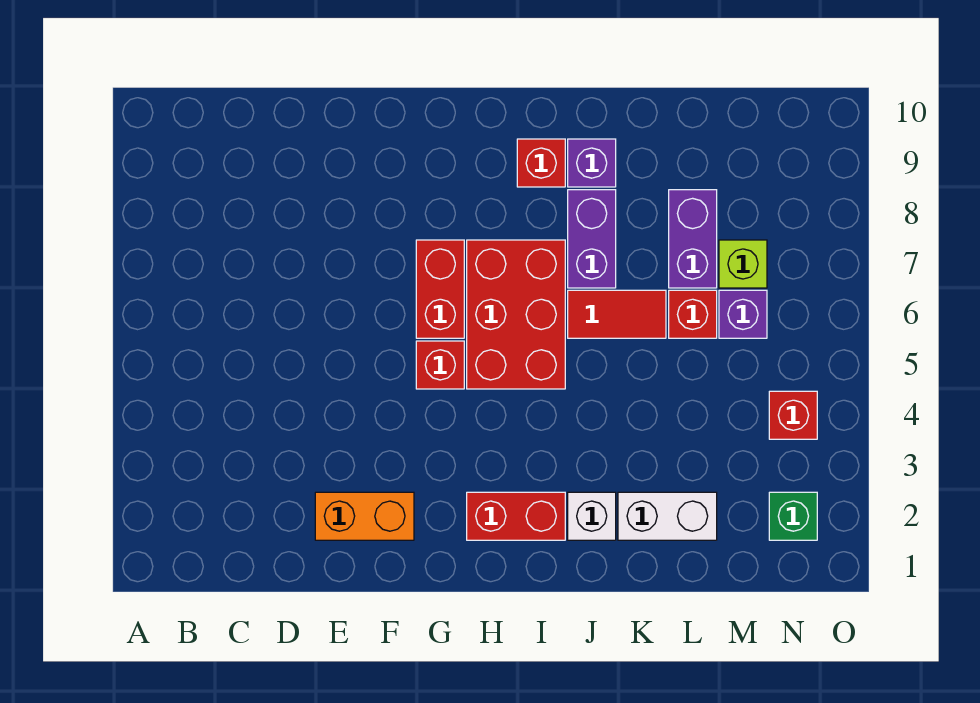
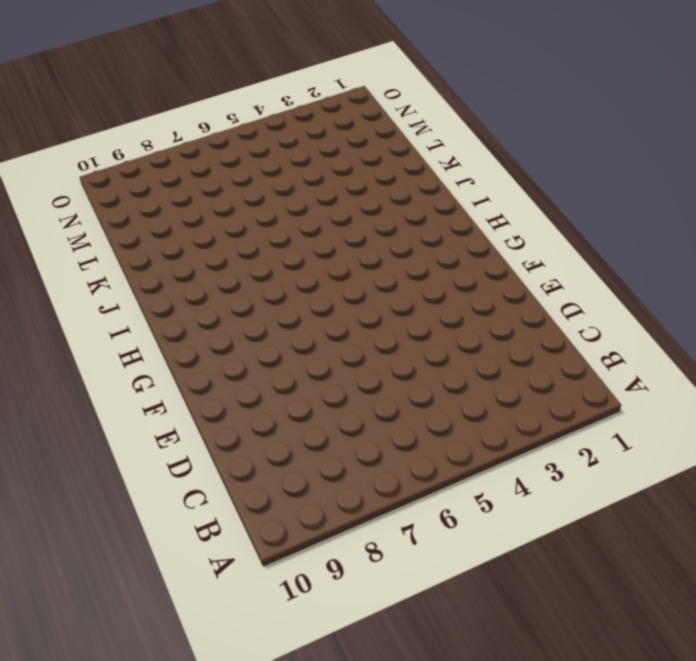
none -> orange 1x2 brick [315,492,414,540]
none -> red 1x1 brick [416,341,464,389]
none -> red 1x2 brick [416,240,464,338]

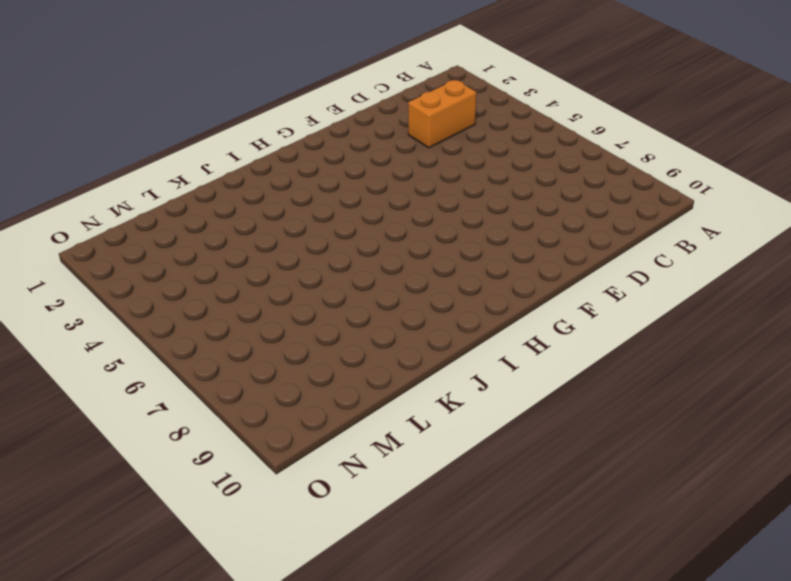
orange 1x2 brick [408,80,476,148] -> orange 1x2 brick moved to [315,492,414,540]
none -> red 1x1 brick [416,341,464,389]
none -> red 1x2 brick [416,240,464,338]
none -> red 1x2 brick [467,492,565,540]

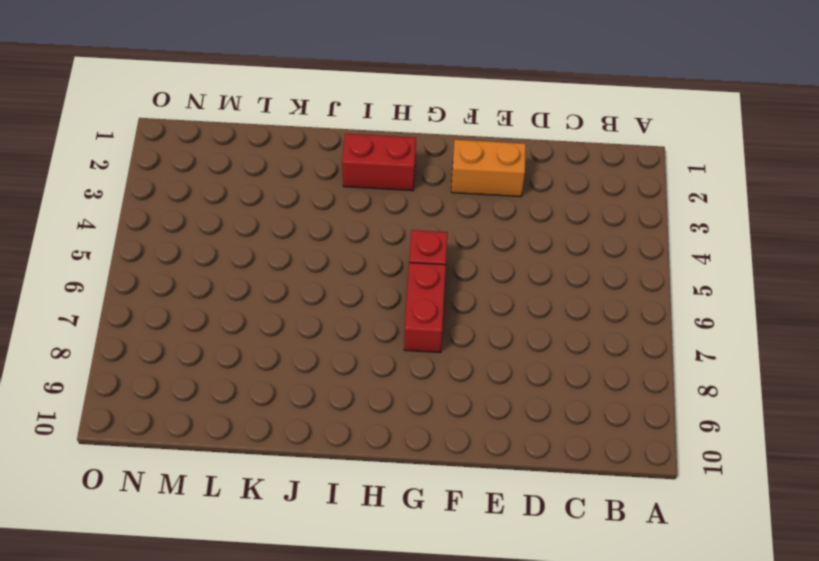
none -> red 2x3 brick [467,240,565,389]
none -> red 1x1 brick [517,139,565,187]
none -> white 1x1 brick [568,492,616,540]

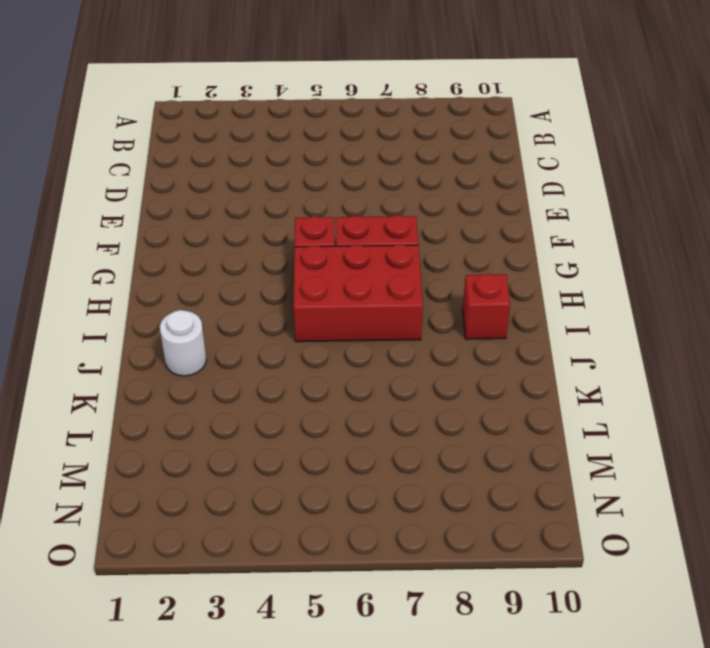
white 1x1 round brick [160,310,206,376] -> white 1x1 brick [568,492,616,540]
none -> orange 1x2 brick [315,492,414,540]
none -> red 1x2 brick [467,492,565,540]
none -> red 1x2 tile [568,290,666,338]

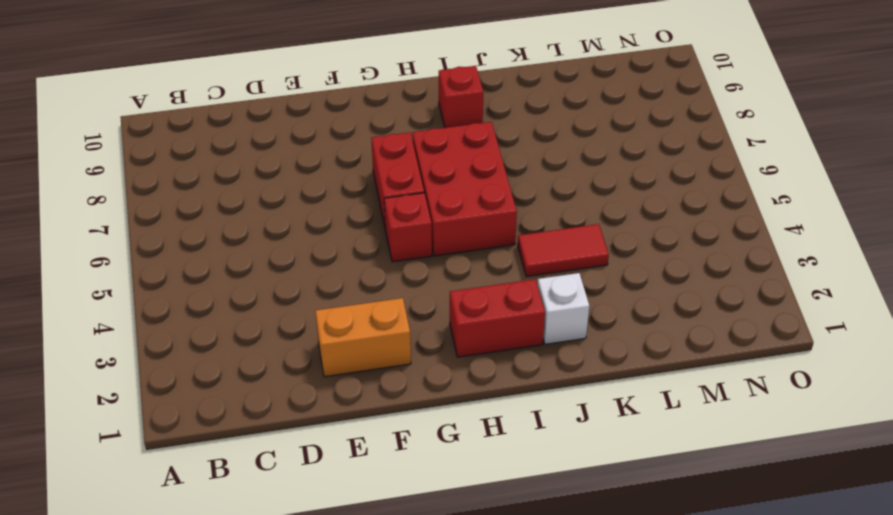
red 1x2 tile [518,224,609,277] -> red 1x2 tile moved to [568,290,666,338]
none -> purple 1x2 brick [568,190,616,288]
none -> purple 1x1 brick [568,139,616,187]
none -> white 1x2 brick [618,492,717,540]

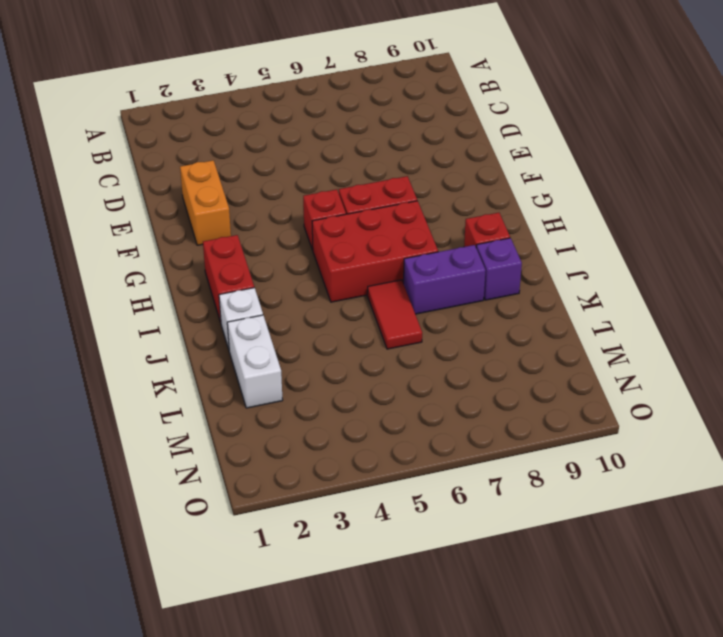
none -> red 1x1 brick [669,290,717,338]
none -> purple 1x2 brick [669,190,717,288]
none -> purple 1x1 brick [719,290,767,338]

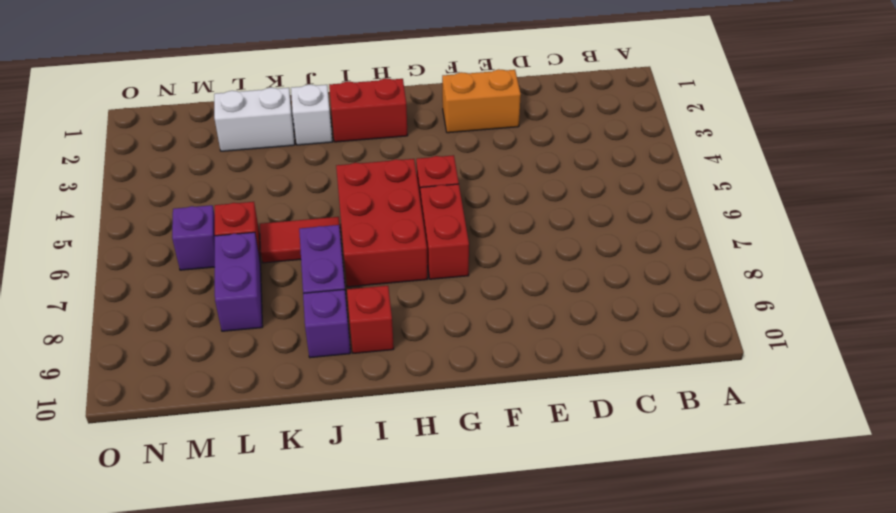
none -> lime 1x1 brick [719,240,767,288]
none -> green 1x1 brick [769,492,817,540]
none -> red 1x1 brick [769,391,817,439]

